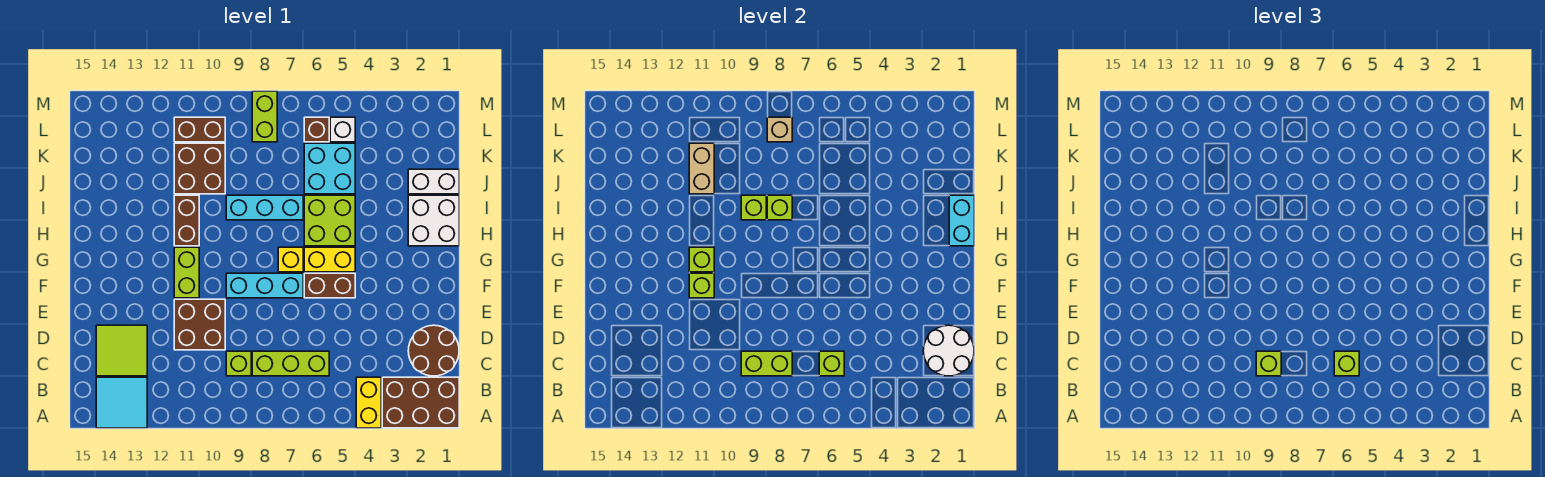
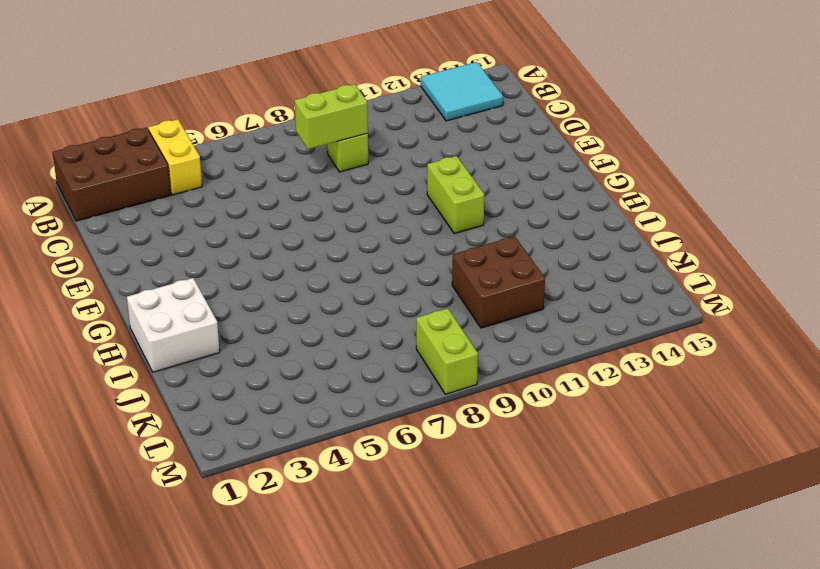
none -> brown 2x2 round brick [408,325,459,376]
none -> lime 1x3 brick [252,351,329,376]
none -> lime 2x2 tile [96,325,147,376]
none -> brown 2x2 brick [174,299,225,350]

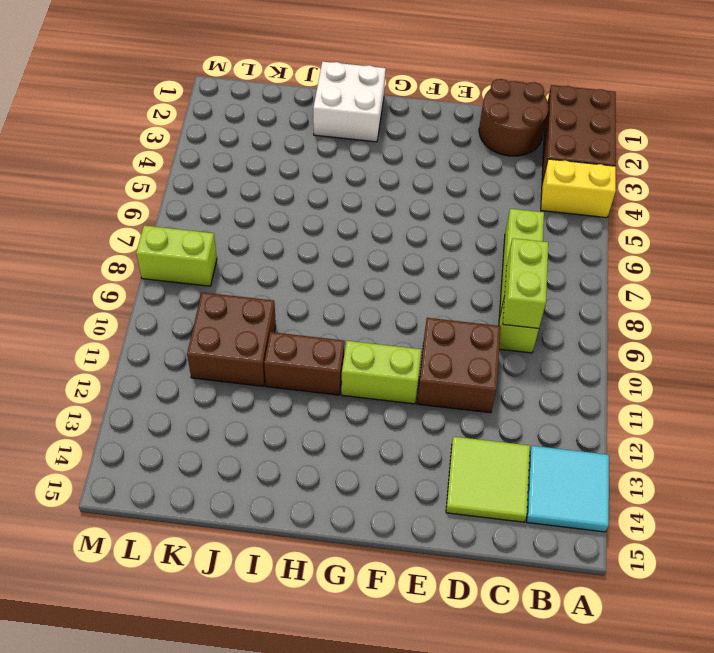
none -> brown 1x2 brick [304,273,355,298]
none -> cyan 1x3 brick [226,273,303,298]
none -> yellow 1x2 brick [304,247,355,272]
none -> yellow 1x1 brick [278,247,303,272]

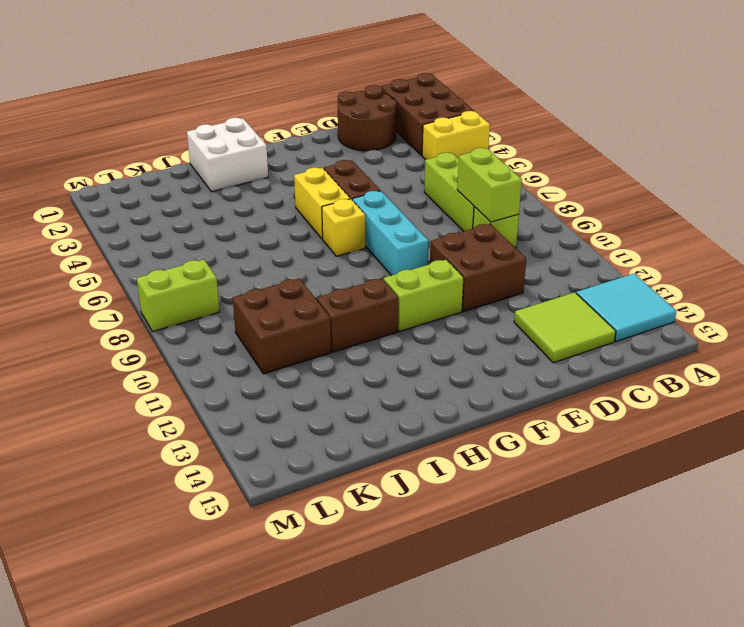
none -> lime 2x2 brick [304,195,355,246]
none -> cyan 1x3 brick [226,195,303,220]
none -> white 1x2 brick [408,169,459,194]
none -> cyan 2x2 brick [304,143,355,194]

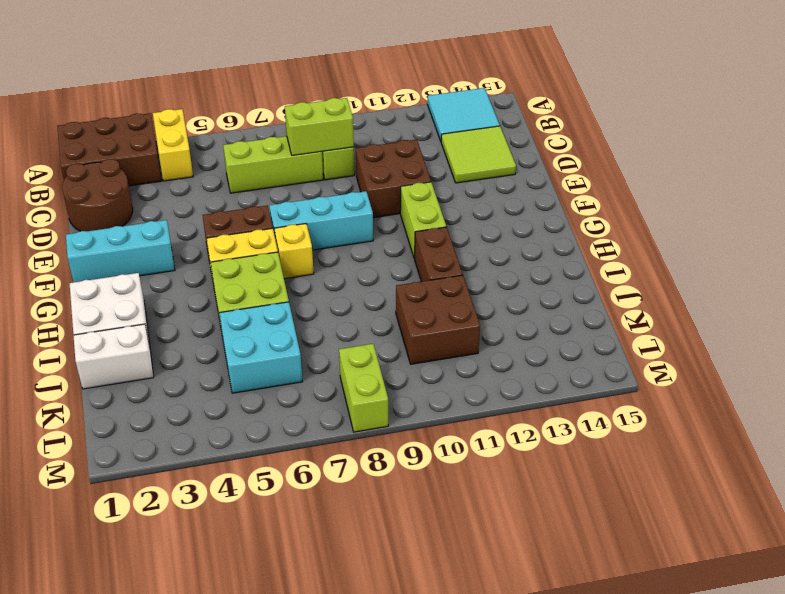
cyan 1x3 brick [66,220,175,282] -> cyan 1x3 brick moved to [226,195,303,220]
none -> white 1x1 brick [330,117,355,142]
none -> brown 1x1 brick [304,117,329,142]
none -> brown 1x2 brick [174,117,225,142]
none -> white 2x2 round brick [923,325,974,376]

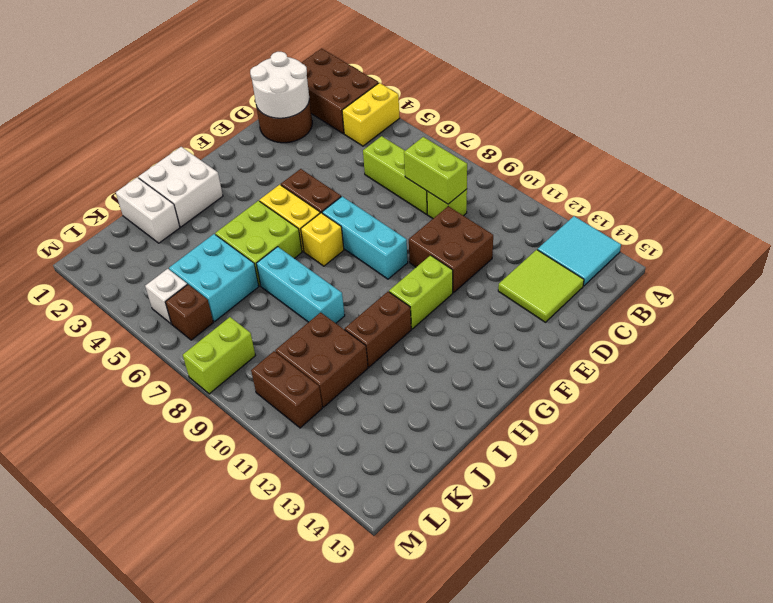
none -> lime 1x1 brick [819,351,844,376]
none -> lime 1x1 brick [689,273,714,298]
none -> lime 1x1 brick [689,247,714,272]
none -> cyan 1x2 brick [949,195,974,246]

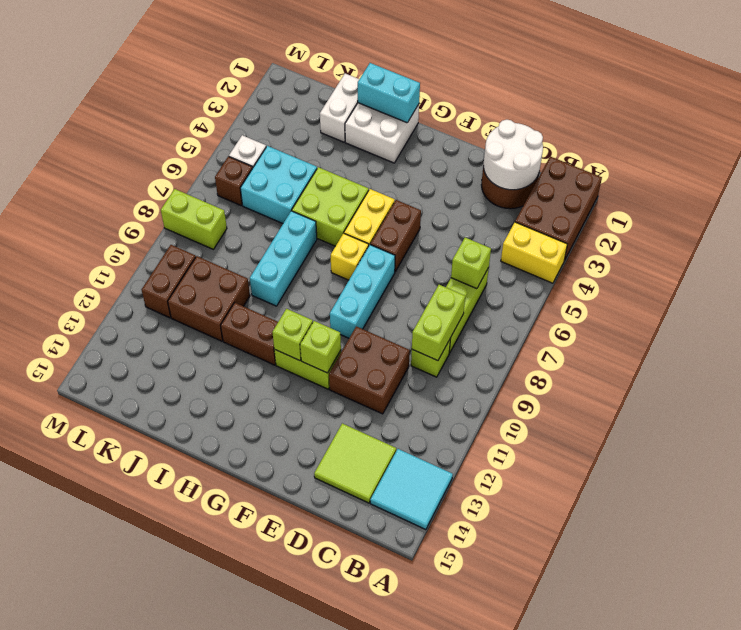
none -> lime 1x1 brick [767,195,792,220]
none -> lime 1x1 brick [741,195,766,220]
none -> tan 1x2 brick [689,143,714,194]
none -> tan 1x1 brick [767,117,792,142]

